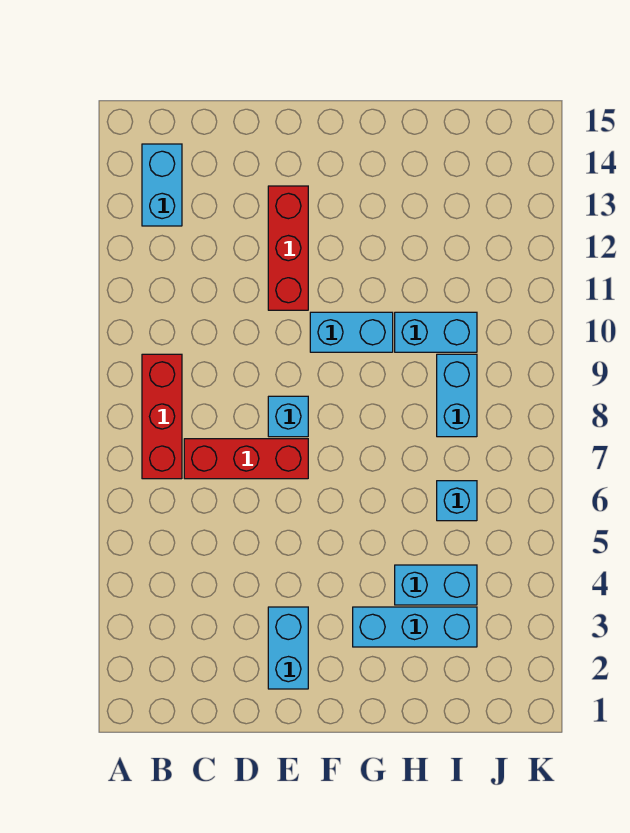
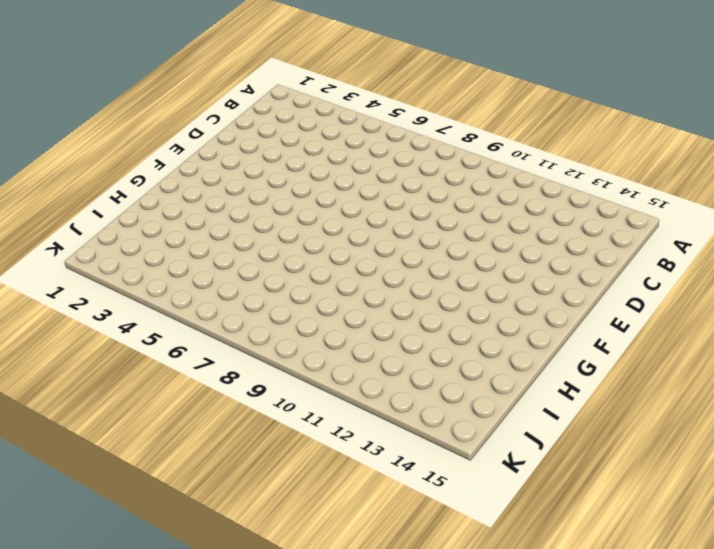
none -> red 1x3 brick [142,354,182,479]
none -> cyan 1x2 brick [142,144,182,226]
none -> red 1x3 brick [184,439,308,479]

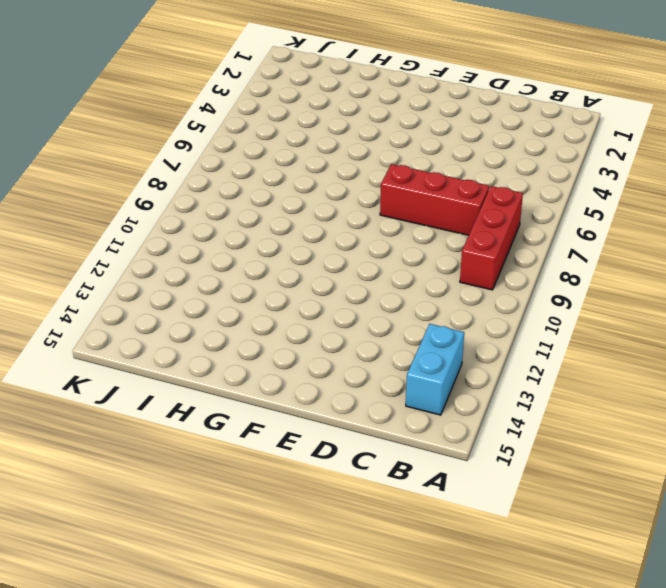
none -> cyan 1x2 brick [268,607,308,689]
none -> cyan 1x1 brick [268,396,308,437]
none -> red 1x3 brick [268,186,308,310]

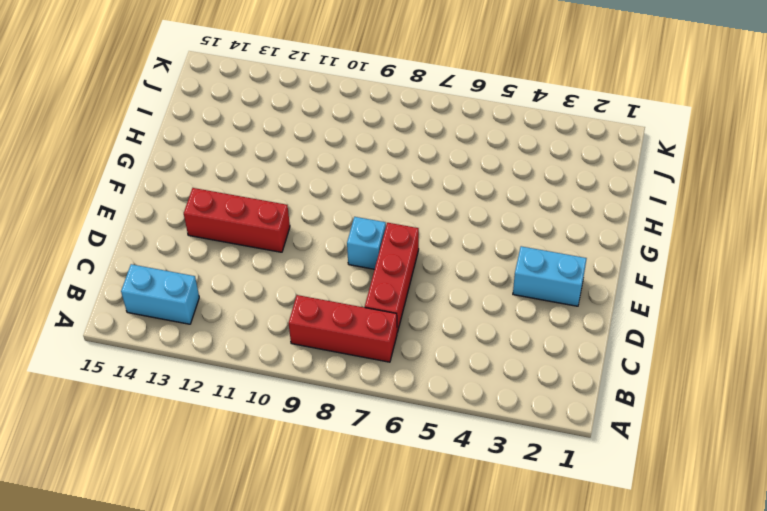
none -> cyan 1x2 brick [310,312,393,352]
none -> cyan 1x3 brick [353,607,477,647]
none -> cyan 1x2 brick [395,565,477,605]

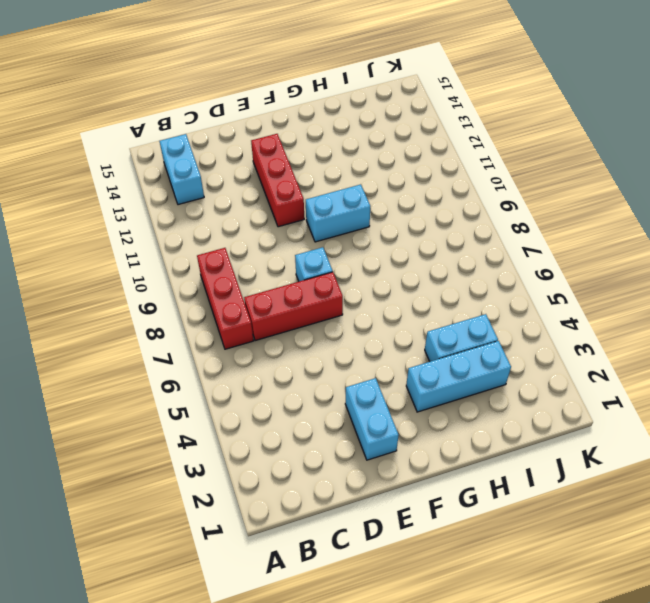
none -> cyan 1x2 brick [395,312,477,352]
none -> cyan 1x1 brick [437,481,477,521]
none -> cyan 1x2 brick [437,354,477,437]

